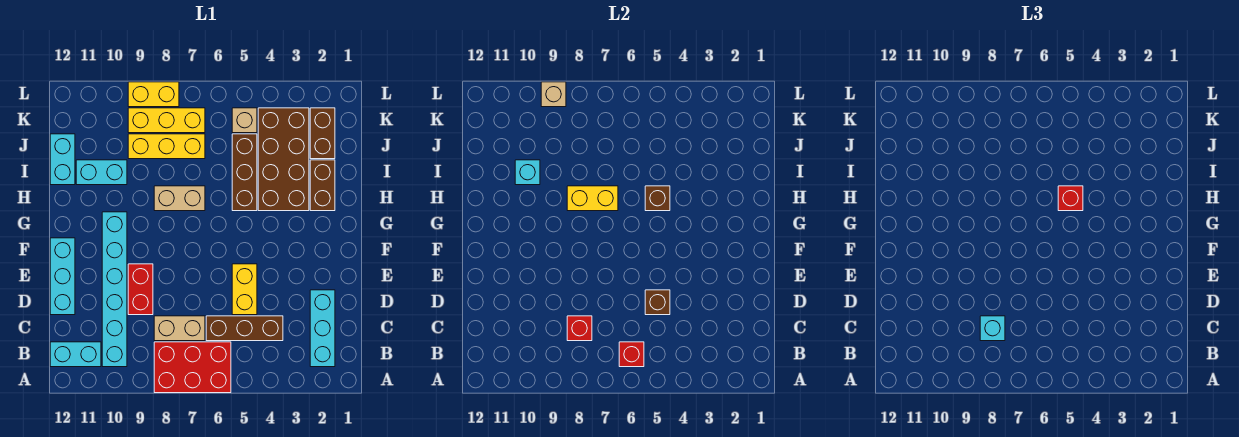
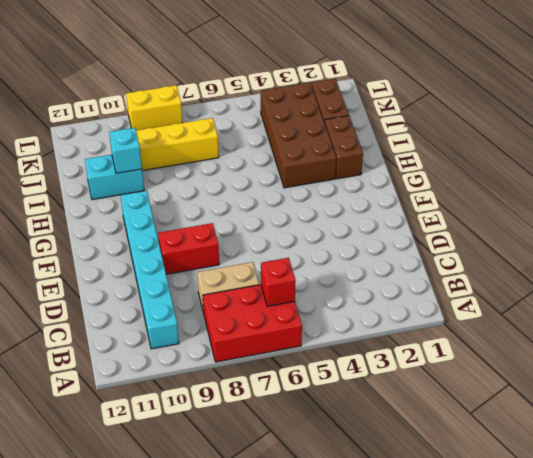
red 1x2 brick [158,223,219,274] -> red 1x2 brick turned to [128,264,153,315]
none -> cyan 1x3 brick [310,290,335,367]
none -> cyan 1x2 brick [50,342,101,367]
none -> brown 1x3 brick [206,316,283,341]

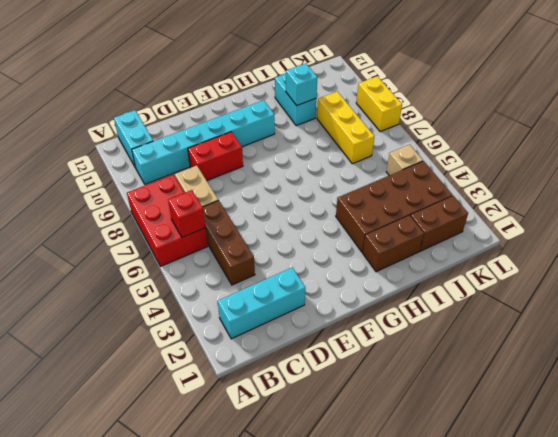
none -> yellow 1x2 brick [232,264,257,315]
none -> cyan 1x3 brick [50,238,75,315]
none -> brown 1x3 brick [232,134,257,211]

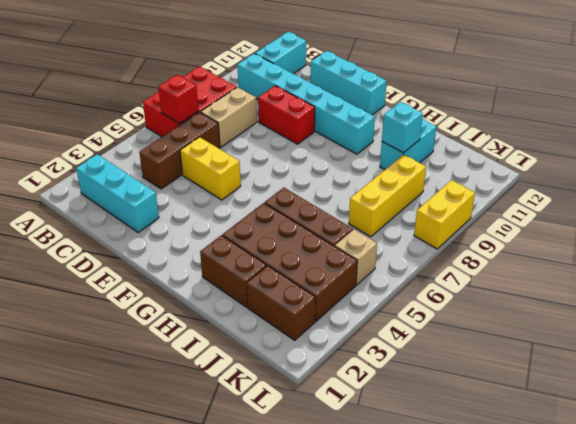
none -> tan 1x2 brick [154,186,205,211]
none -> cyan 1x2 brick [50,134,75,185]
none -> yellow 1x3 brick [128,108,205,133]

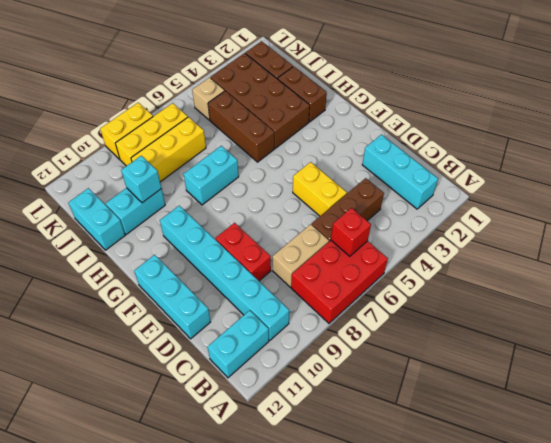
cyan 1x2 brick [184,146,239,205] -> tan 1x2 brick [154,186,205,211]
none -> red 1x1 brick [567,316,592,341]
none -> brown 1x1 brick [645,290,670,315]
none -> brown 1x1 brick [645,186,670,211]

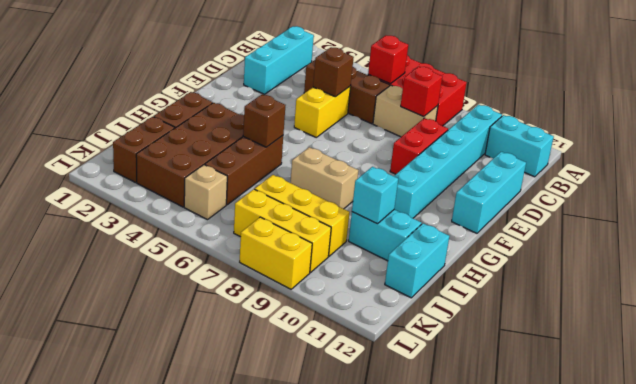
none -> yellow 1x2 brick [567,186,618,211]
none -> tan 1x1 brick [541,82,566,107]
none -> cyan 1x1 brick [980,316,1005,341]

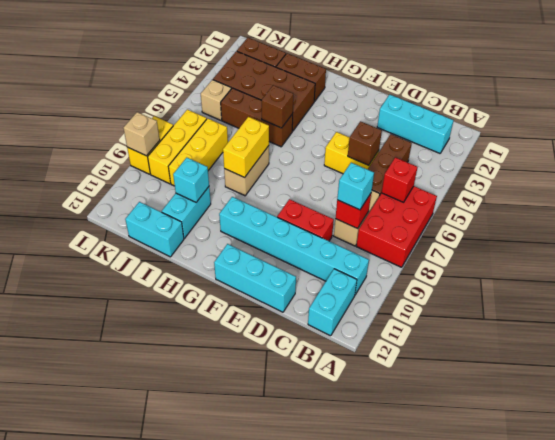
none -> red 1x1 brick [1058,186,1083,211]

